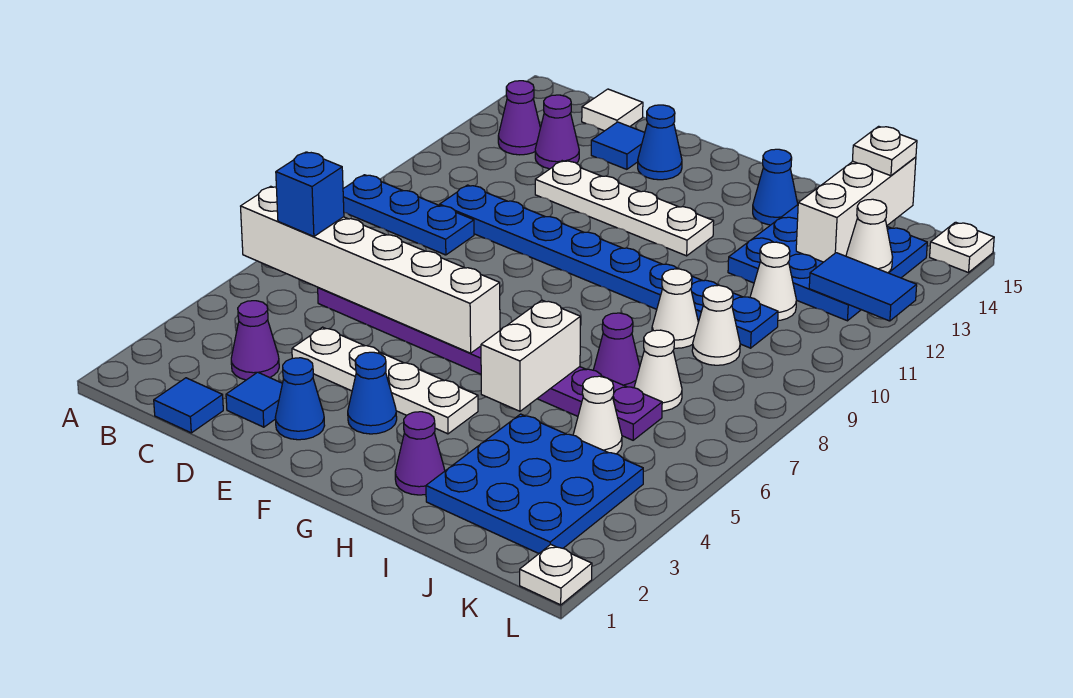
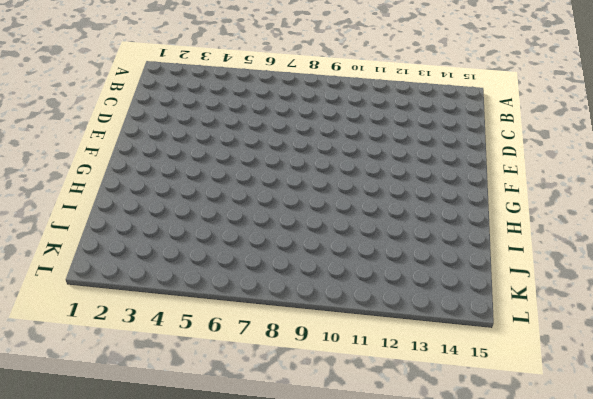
none -> blue 1x3 plate [343,175,474,255]
none -> purple 1x1 cone [498,81,540,155]
none -> blue 1x1 tile [154,378,223,433]
none -> purple 1x1 cone [231,301,279,380]

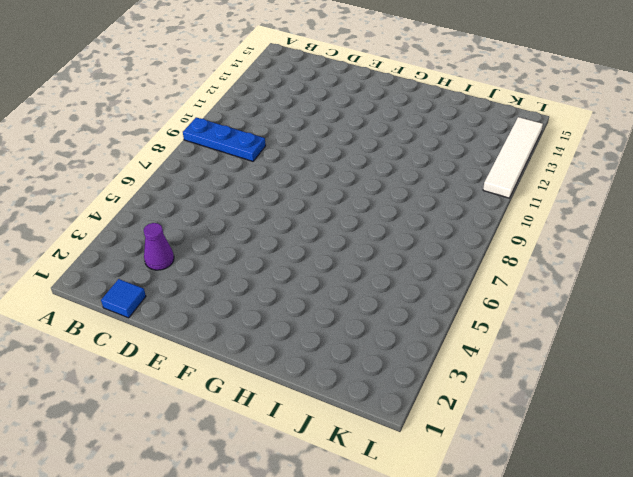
white 1x4 tile [483,117,543,198] -> none
none -> purple 1x1 cone [498,81,540,155]
none -> purple 1x8 plate [318,288,662,440]
none -> blue 1x8 plate [440,185,778,348]
none -> purple 1x1 cone [535,95,579,169]

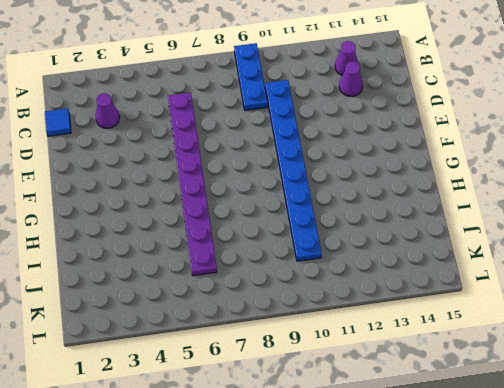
none -> white 1x1 tile [582,89,643,131]
none -> blue 1x1 tile [226,372,282,427]
none -> white 1x4 plate [292,327,478,434]
none -> white 1x4 plate [535,161,714,256]

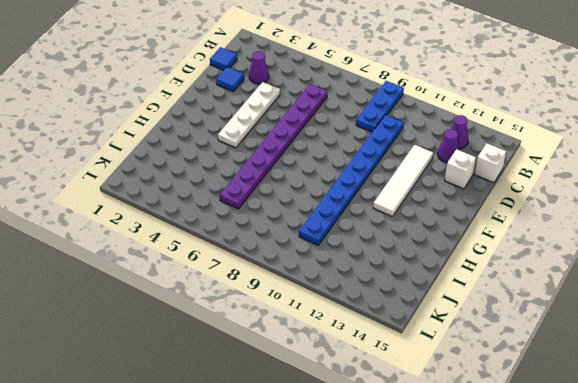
white 1x1 brick [475,143,506,183] -> white 1x1 tile [582,89,643,131]
white 1x4 tile [373,145,433,217] -> white 1x4 plate [535,161,714,256]
white 1x1 brick [445,149,476,189] -> blue 1x1 tile [591,122,645,169]
none -> blue 1x1 cone [275,358,325,440]
none -> blue 1x1 cone [638,105,682,180]
none -> blue 1x1 cone [348,352,397,434]
none -> purple 1x1 cone [395,412,445,495]

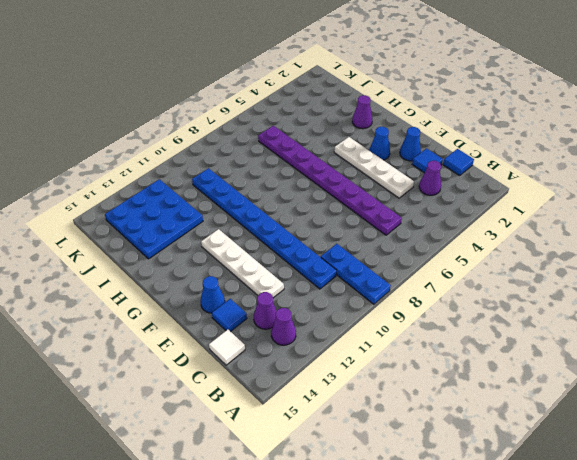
none -> blue 1x1 cone [753,149,798,225]
none -> blue 3x3 plate [426,414,643,553]
none -> purple 1x1 cone [594,313,640,388]
none -> white 1x1 cone [652,269,698,348]

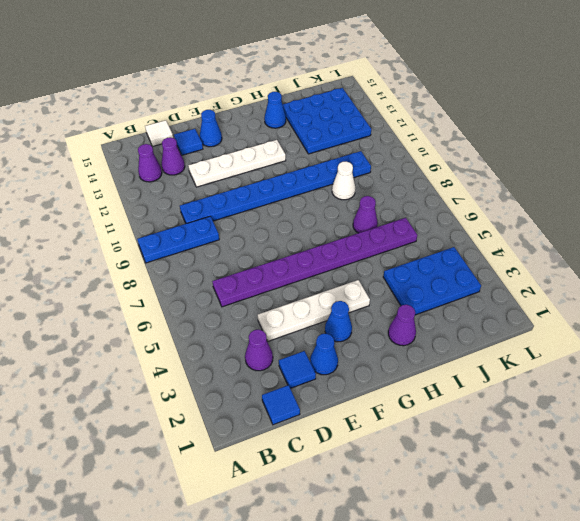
blue 2x3 plate [383,247,481,315] -> blue 3x3 plate [426,414,643,553]
none -> white 1x1 cone [573,376,622,454]
none -> white 1x1 cone [634,330,682,411]
none -> white 1x1 cone [692,285,740,365]
none -> white 1x1 cone [750,242,796,321]

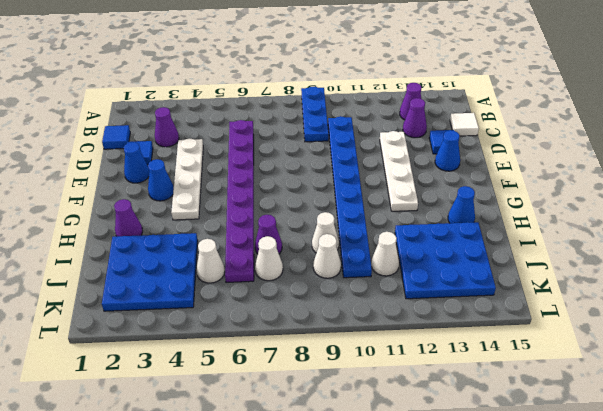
none -> white 1x1 plate [520,544,592,605]
none -> white 1x1 plate [930,222,994,273]
none -> white 1x6 brick [241,186,500,353]
none -> white 1x2 brick [481,300,580,411]

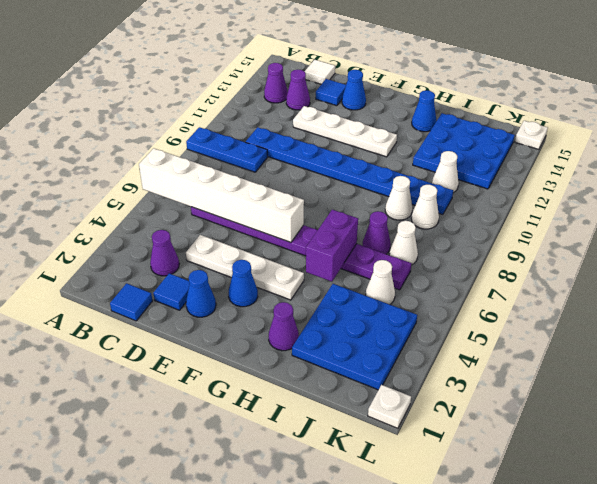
purple 1x2 brick [306,210,358,282] -> white 1x2 brick [481,300,580,411]
none -> white 1x3 brick [796,157,916,262]
none -> blue 1x2 tile [809,253,917,321]
none -> white 1x1 cone [846,199,893,273]
none -> blue 1x1 brick [276,152,344,236]

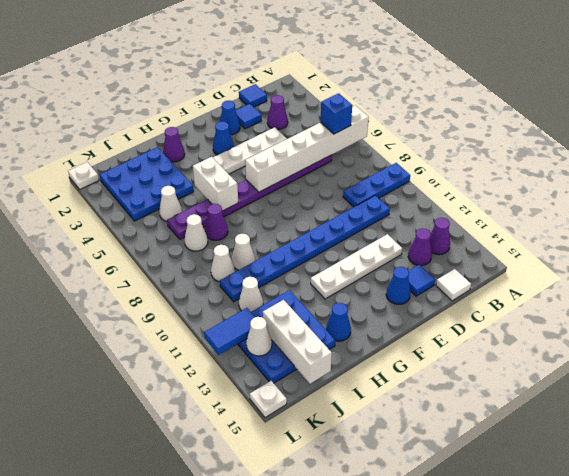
none -> white 1x1 plate [853,126,917,176]

